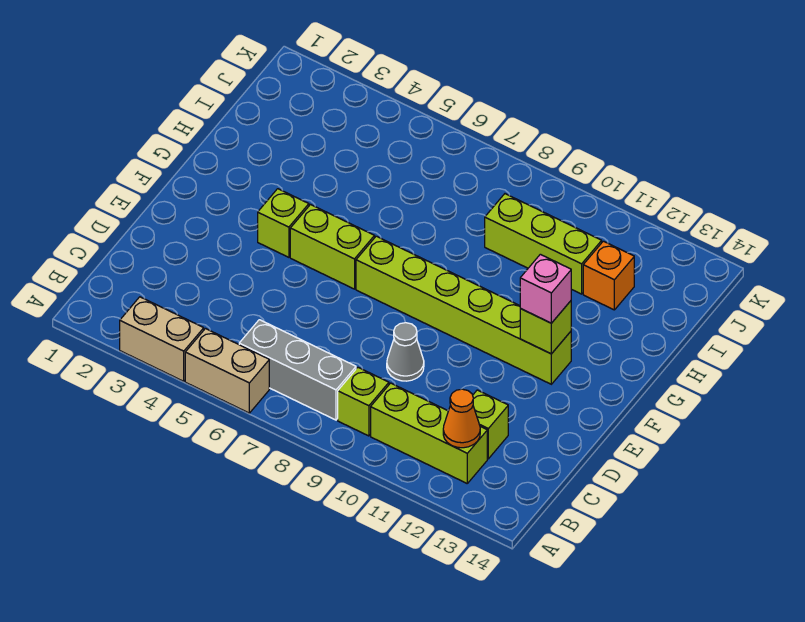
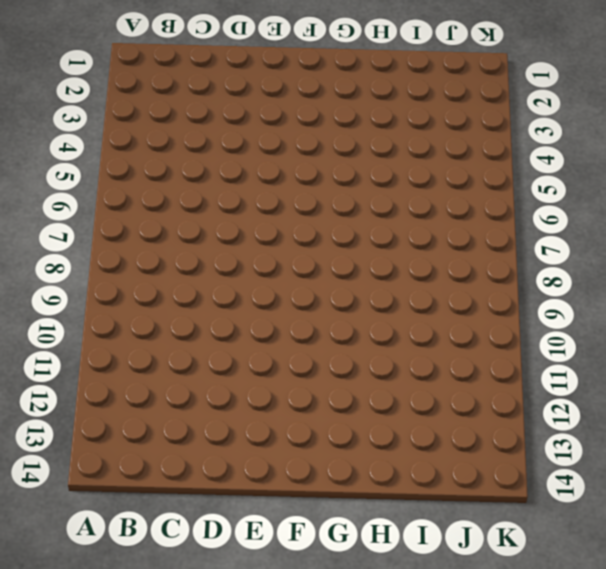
none -> tan 1x2 brick [120,297,204,381]
none -> tan 1x2 brick [185,329,269,413]
none -> grey 1x3 brick [239,320,356,420]

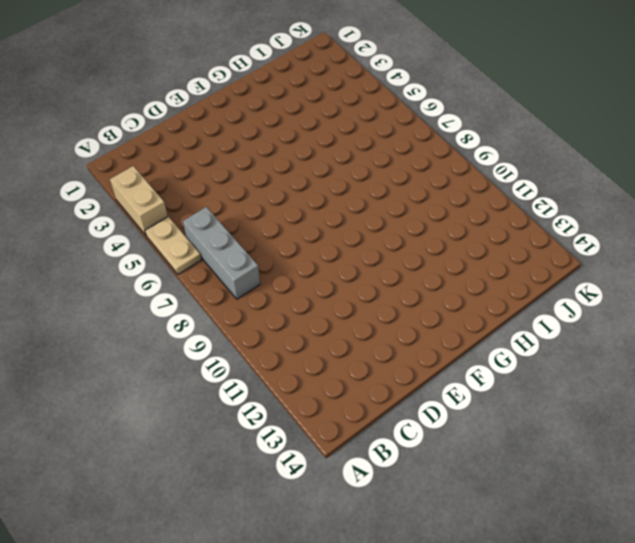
tan 1x2 plate [145,217,201,274] -> tan 1x2 brick [185,329,269,413]
none -> lime 1x1 brick [338,367,389,436]
none -> lime 1x3 brick [371,383,487,483]
none -> lime 1x1 brick [473,390,508,459]

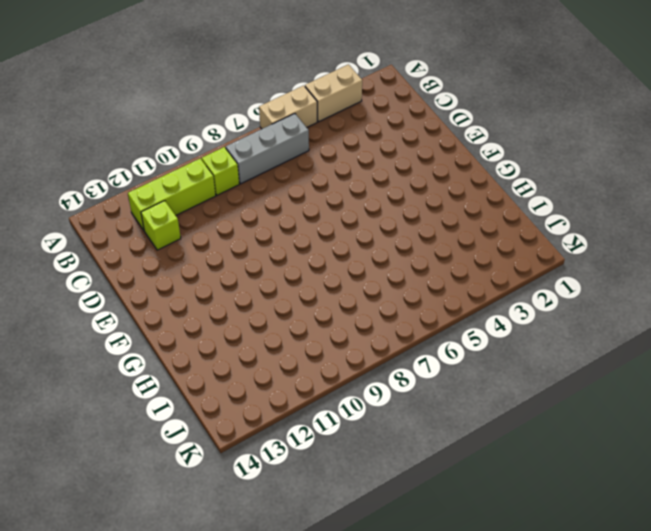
none -> grey 1x1 cone [387,323,424,381]
none -> lime 1x1 brick [258,189,309,257]
none -> lime 1x2 brick [290,205,375,289]

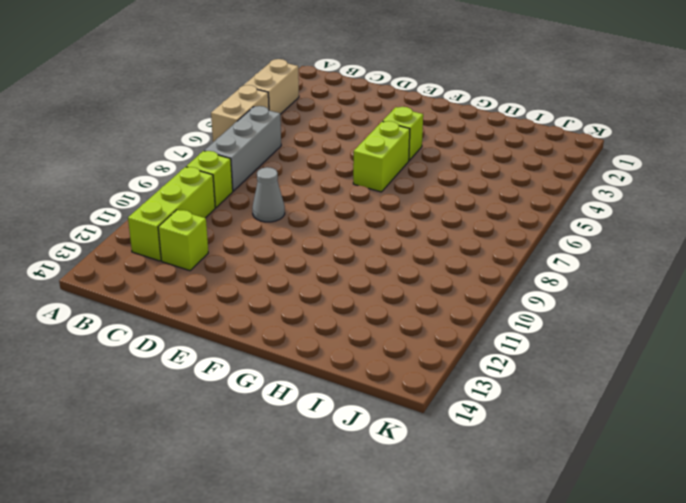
none -> lime 1x6 brick [356,236,571,384]
none -> lime 1x3 brick [485,194,602,294]
none -> orange 1x1 brick [583,241,634,310]

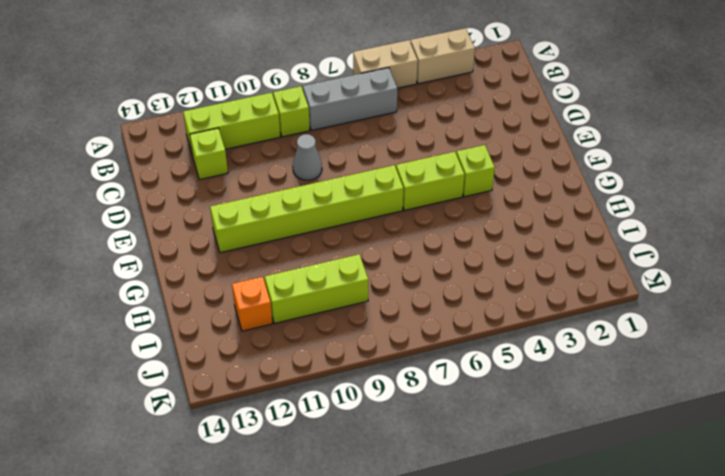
none -> orange 1x1 cone [443,389,480,448]
none -> lime 1x1 brick [520,301,571,354]
none -> pink 1x1 brick [520,254,571,323]

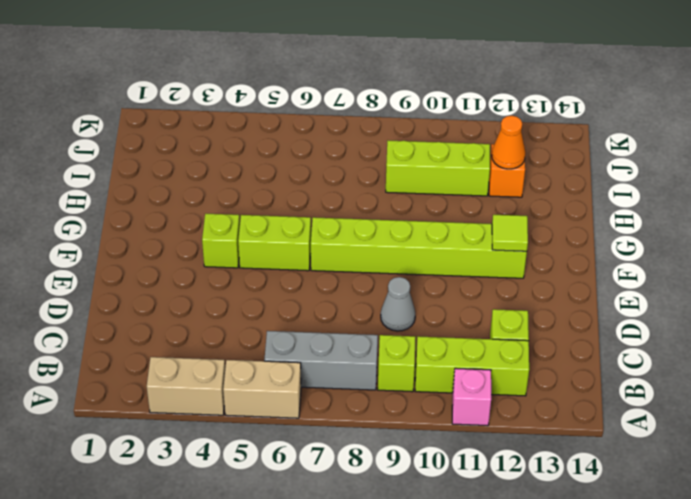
pink 1x1 brick [452,368,491,426] -> pink 1x1 brick moved to [520,254,571,323]
lime 1x1 tile [492,215,528,251] -> lime 1x1 brick [520,301,571,354]
orange 1x1 cone [492,116,526,169] -> orange 1x1 cone moved to [443,389,480,448]

